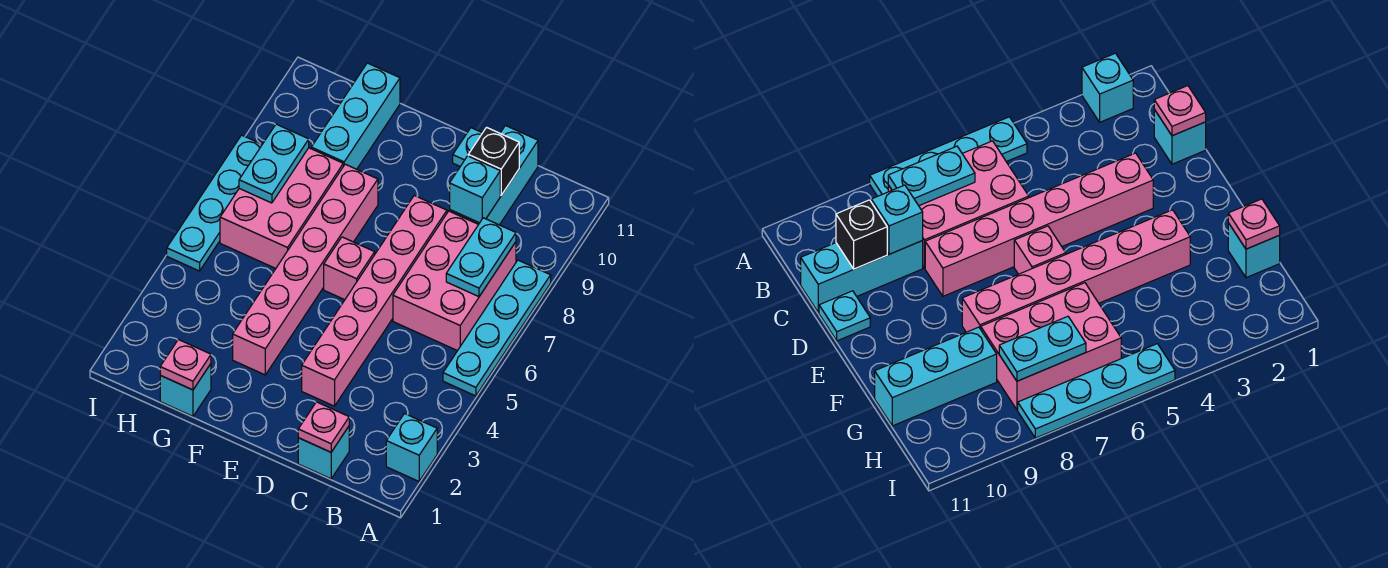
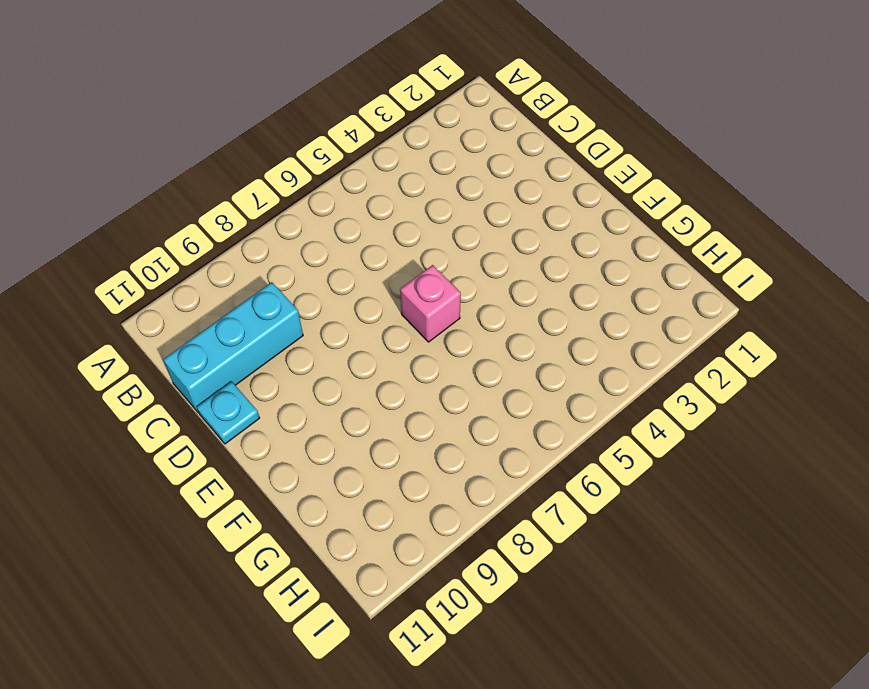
none -> cyan 1x1 brick [386,414,437,481]
none -> cyan 1x4 plate [443,260,551,396]
none -> pink 2x3 brick [393,211,516,351]

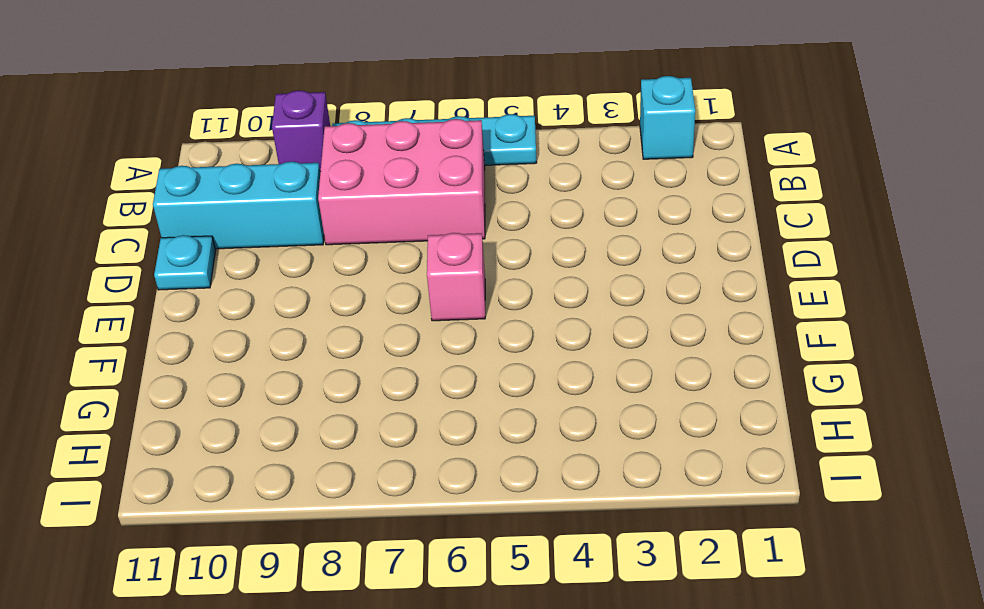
purple 1x1 brick [272,90,330,172] -> none
none -> cyan 1x1 brick [298,427,349,479]
none -> pink 1x6 brick [302,196,447,406]
none -> pink 1x6 brick [233,164,378,375]

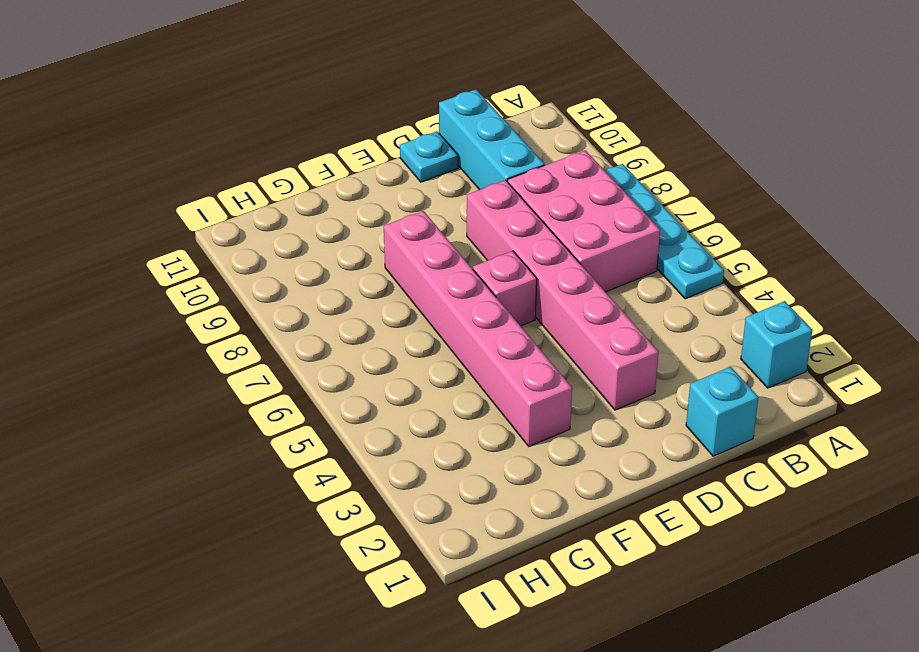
none -> cyan 1x1 brick [160,364,211,416]
none -> pink 2x3 brick [220,148,343,268]
none -> cyan 1x3 brick [311,63,400,169]

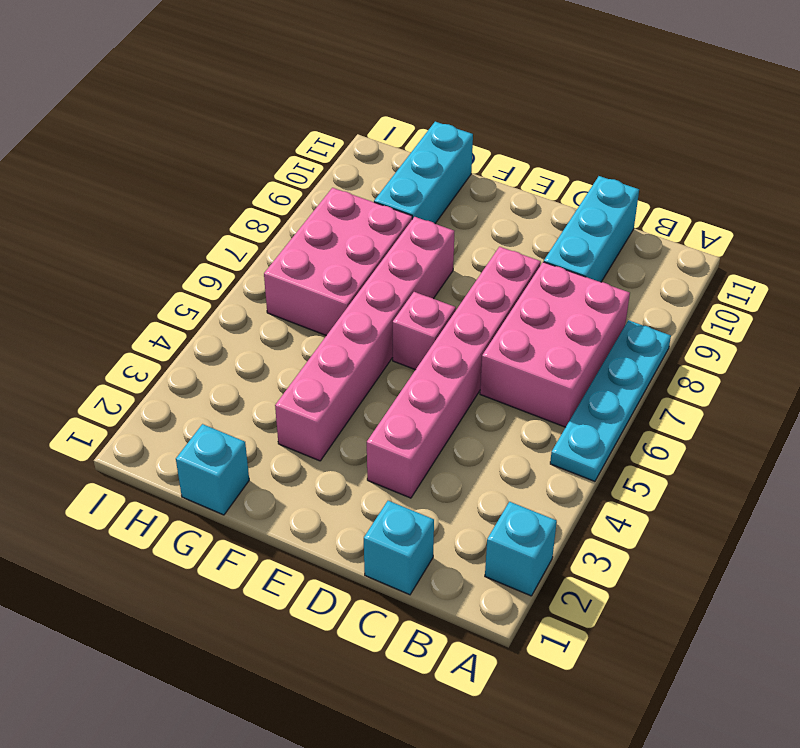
none -> cyan 1x1 plate [453,128,482,166]
none -> cyan 1x4 plate [167,135,262,271]
none -> cyan 1x2 plate [446,218,516,297]

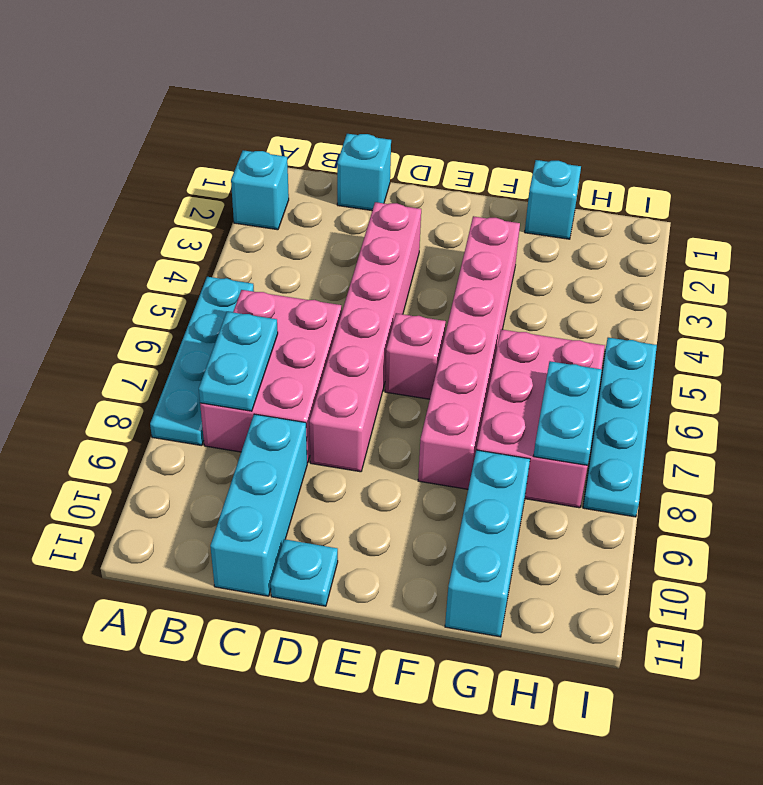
none -> pink 1x1 plate [298,402,349,452]
none -> cyan 1x1 brick [450,156,500,223]
none -> black 1x1 brick [468,127,519,195]

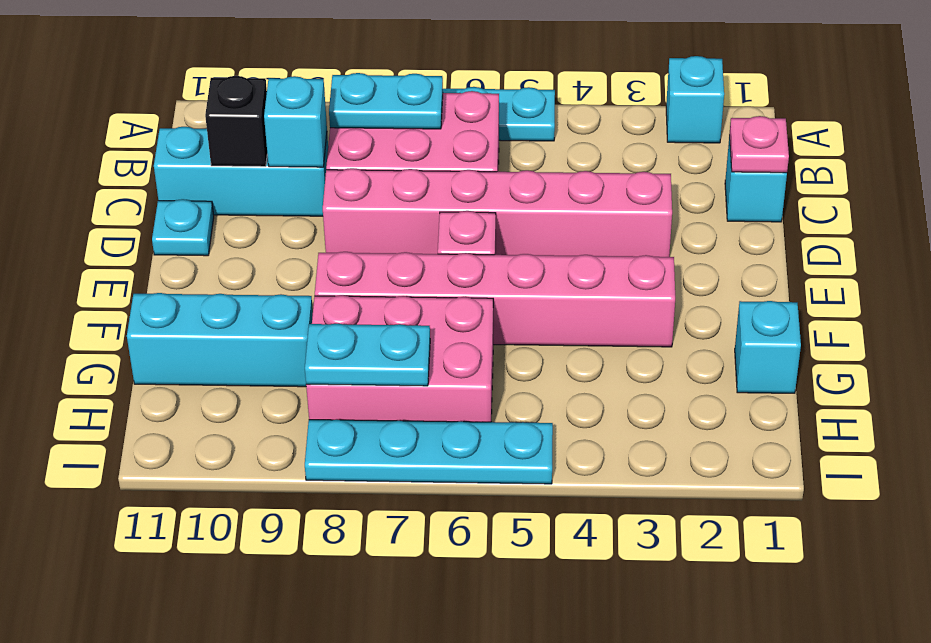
none -> pink 1x1 plate [160,340,211,390]

